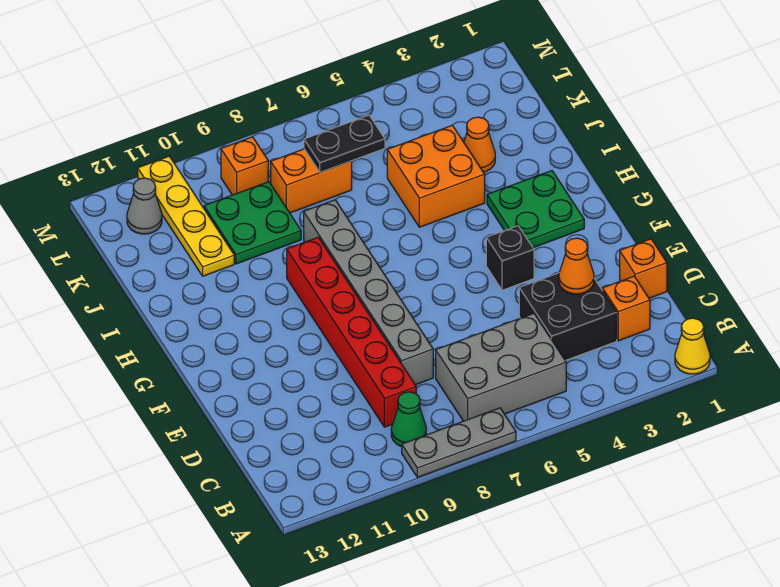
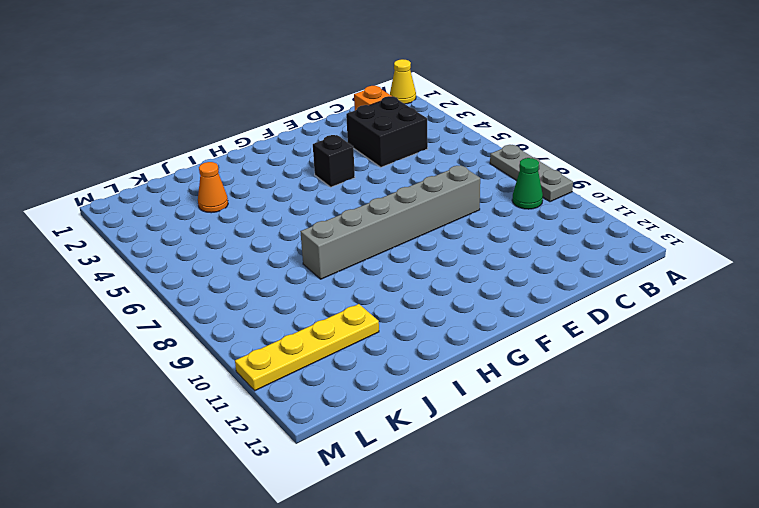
none -> grey 2x3 brick [436,313,566,421]
none -> red 1x6 brick [287,237,416,427]
none -> orange 1x1 brick [620,239,667,298]

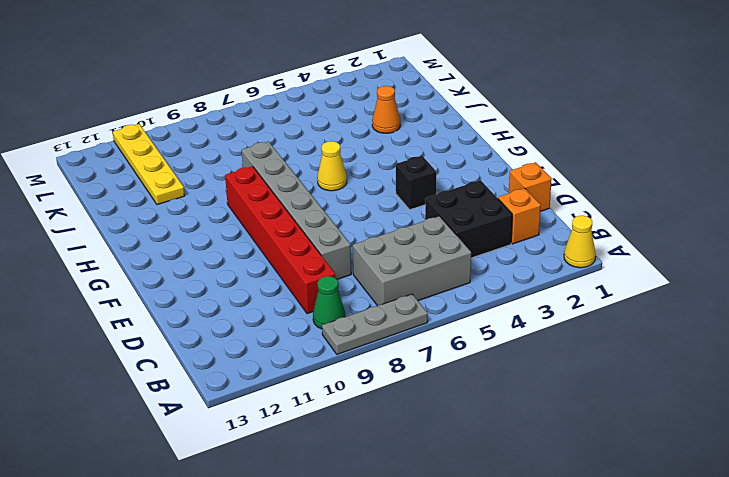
yellow 1x1 cone [317,141,347,191] -> none
none -> green 2x2 plate [487,171,584,248]
none -> orange 2x2 brick [387,125,485,227]
none -> green 2x2 plate [204,182,301,264]

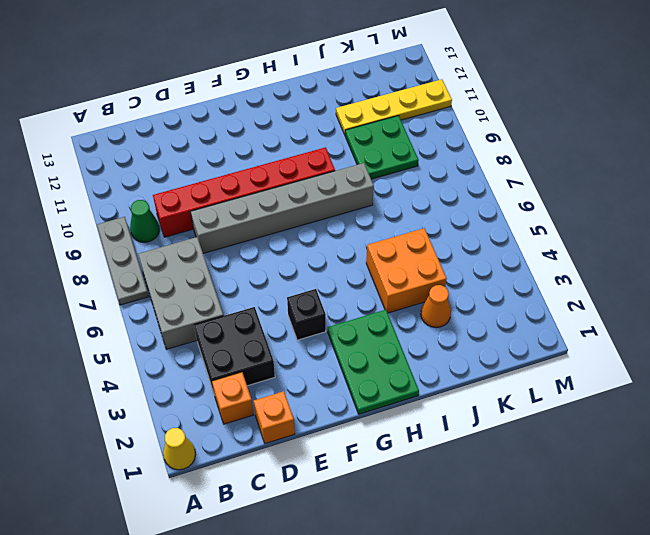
green 2x3 plate [328,310,419,414] -> green 2x2 plate [487,171,584,248]
none -> orange 1x2 brick [271,149,352,213]
none -> orange 1x1 brick [221,137,268,195]
none -> grey 1x1 cone [127,178,162,234]

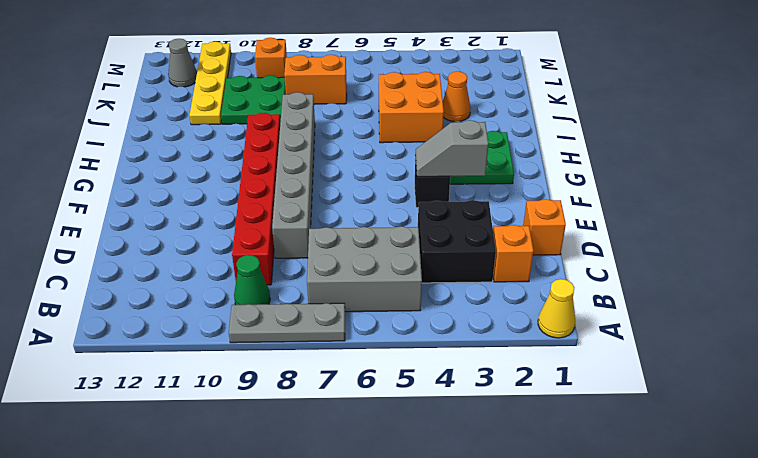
grey 1x2 slope [415,120,488,177] -> none
none -> orange 1x1 cone [559,238,594,294]
none -> black 1x2 plate [304,115,385,172]

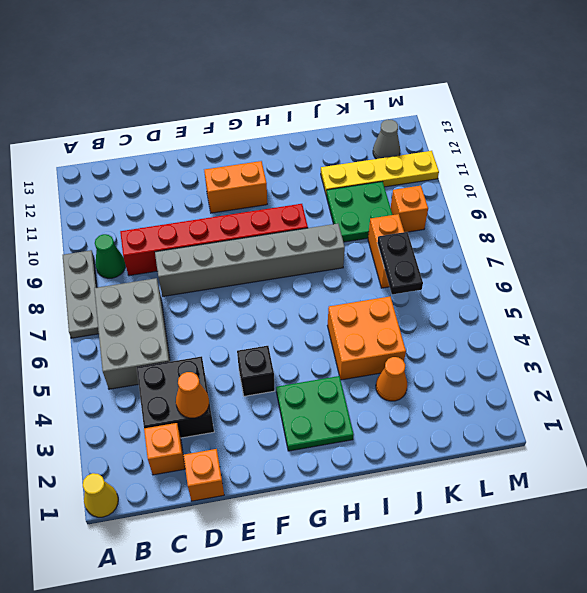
orange 1x2 brick [204,161,267,213] -> none

